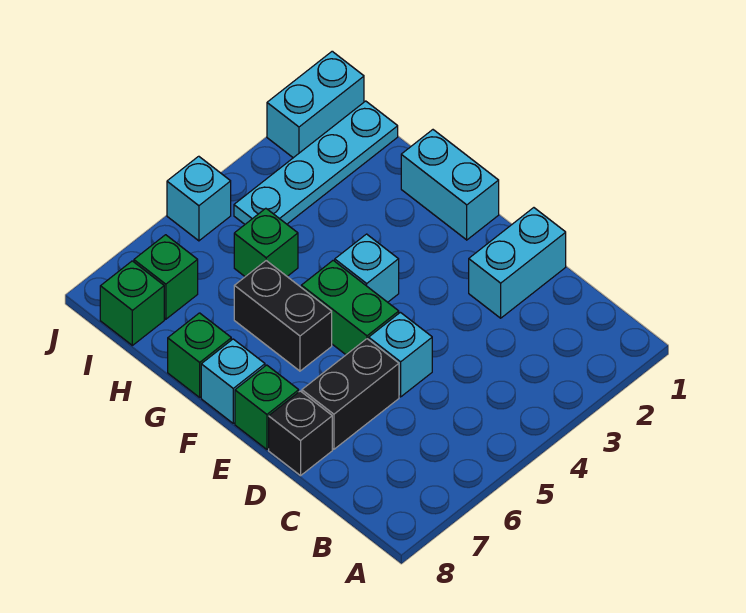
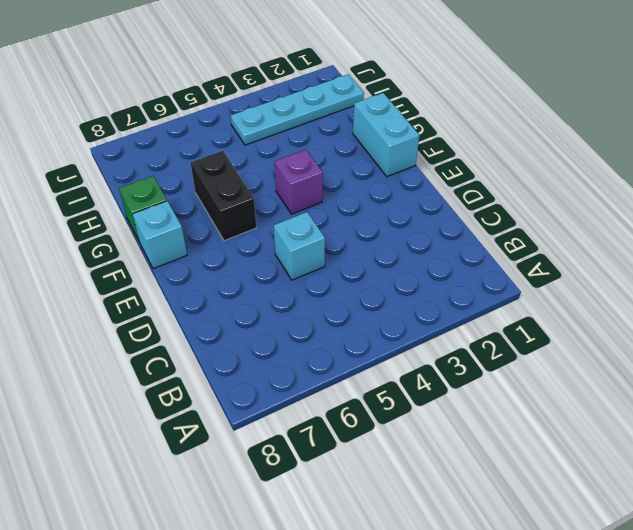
purple 1x1 brick [274,150,323,214] -> cyan 1x1 brick [335,234,399,302]
none -> cyan 1x2 brick [469,208,566,318]
none -> black 1x2 brick [302,339,399,449]
none -> black 1x1 brick [269,391,332,476]

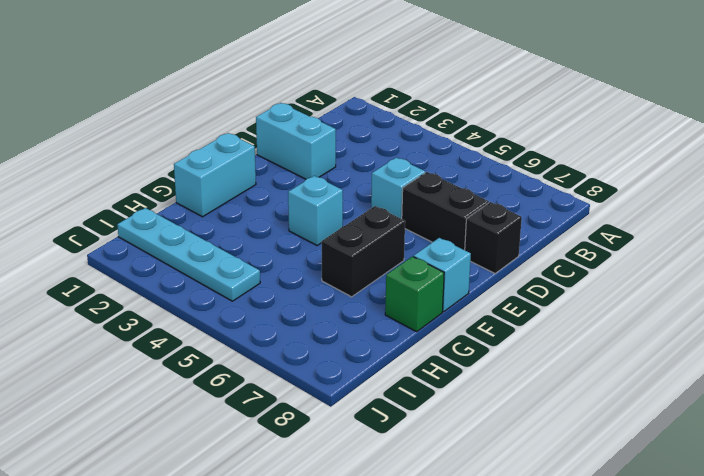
none -> green 1x2 brick [301,260,399,355]
none -> green 1x1 brick [235,365,299,449]
none -> green 1x1 brick [234,208,298,277]

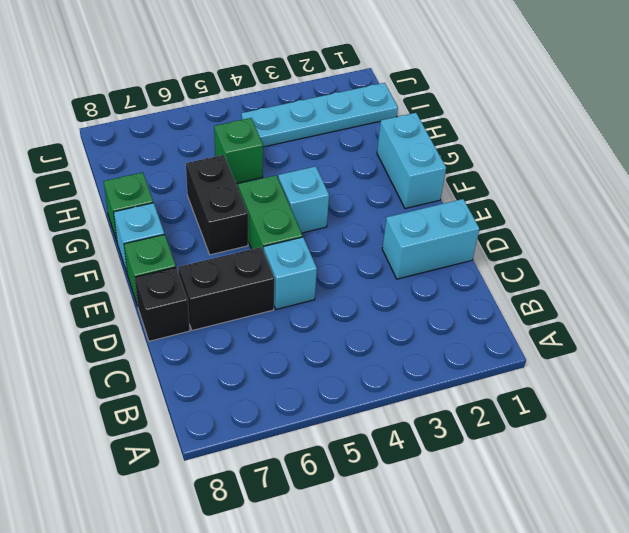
none -> green 1x1 brick [134,235,198,319]
none -> green 1x1 brick [100,261,164,345]
none -> cyan 1x2 brick [267,51,364,158]

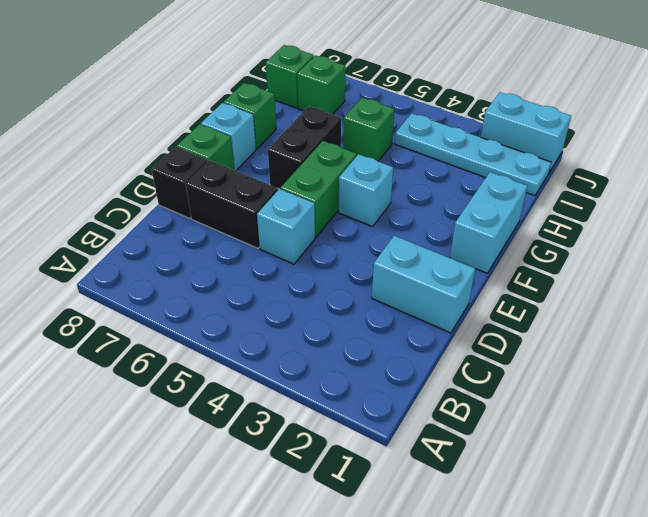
none -> cyan 1x1 brick [167,156,231,241]

